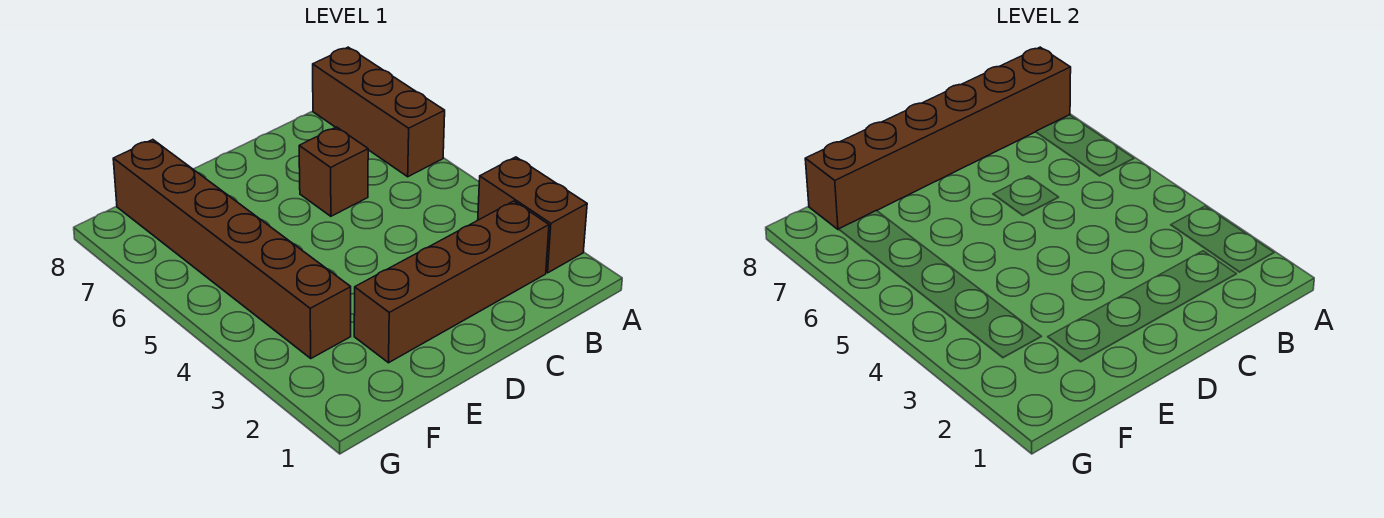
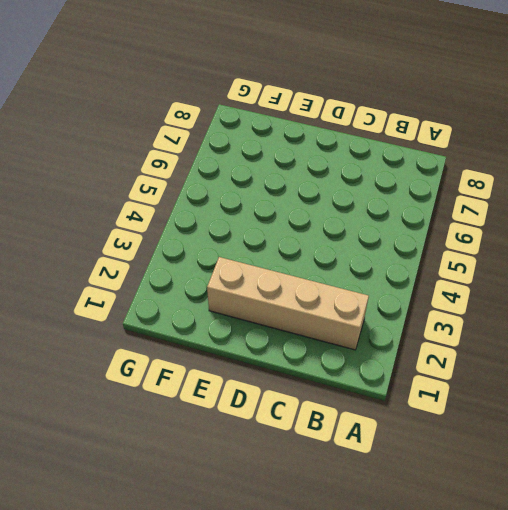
tan 1x4 brick [207,257,369,350] -> brown 1x4 brick [354,201,549,363]
none -> brown 1x2 brick [478,157,587,273]
none -> brown 1x3 brick [313,47,445,177]

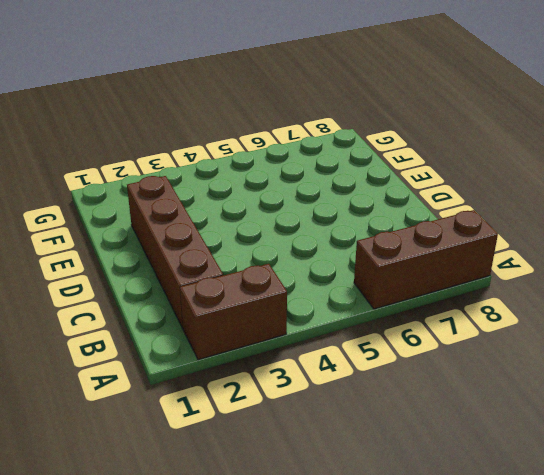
none -> brown 1x1 brick [299,127,368,216]
none -> brown 1x6 brick [113,140,351,359]

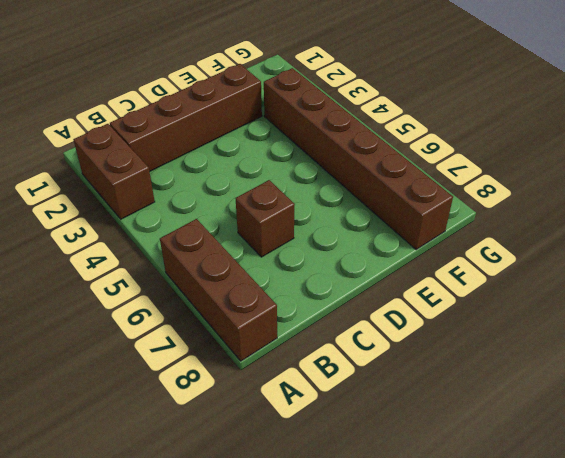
none -> brown 1x6 brick [805,47,1071,230]

